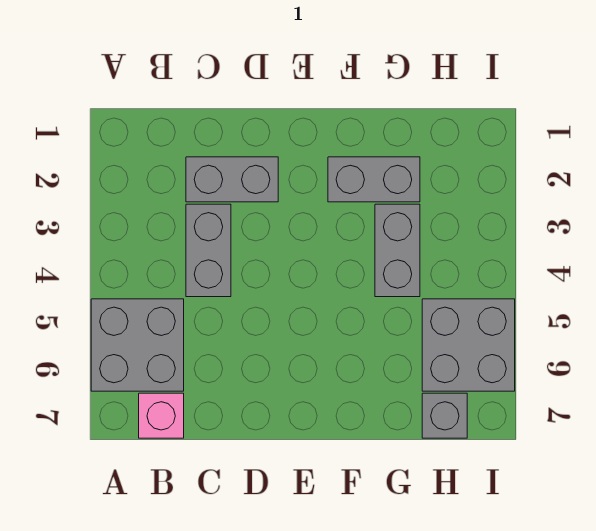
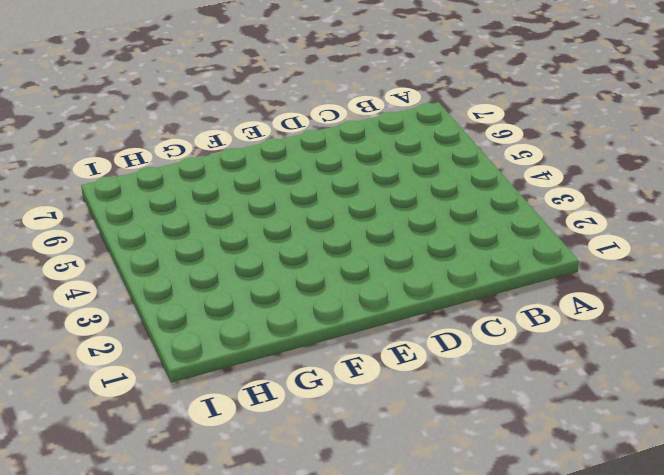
none -> grey 2x2 brick [91,299,184,391]
none -> pink 1x1 brick [139,393,184,438]

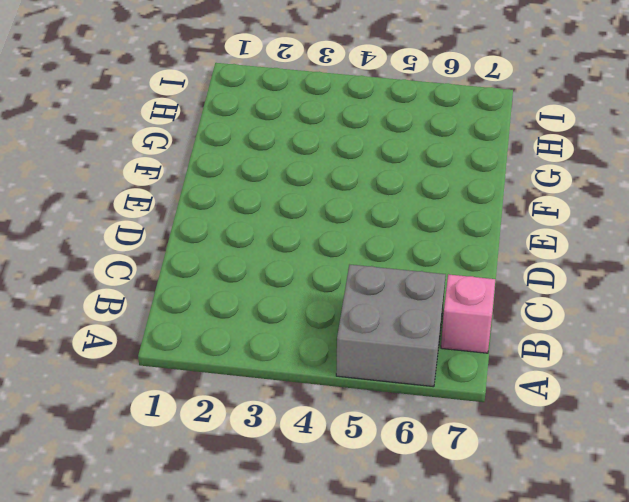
none -> grey 1x2 brick [186,157,278,202]
none -> grey 1x2 brick [186,204,231,297]

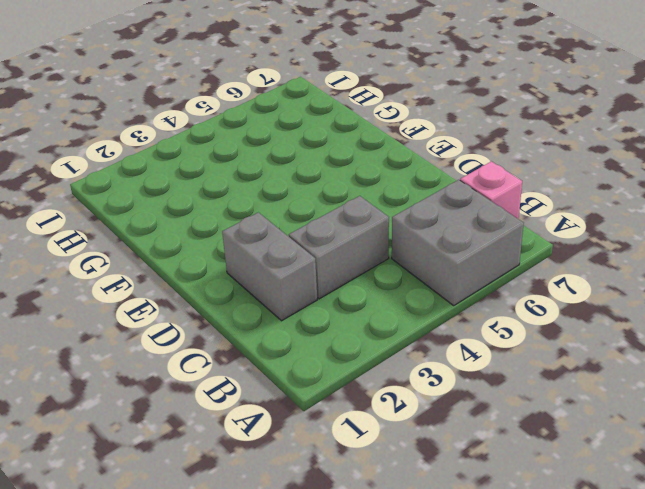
none -> grey 1x2 brick [328,157,420,202]
none -> grey 1x2 brick [375,204,420,297]

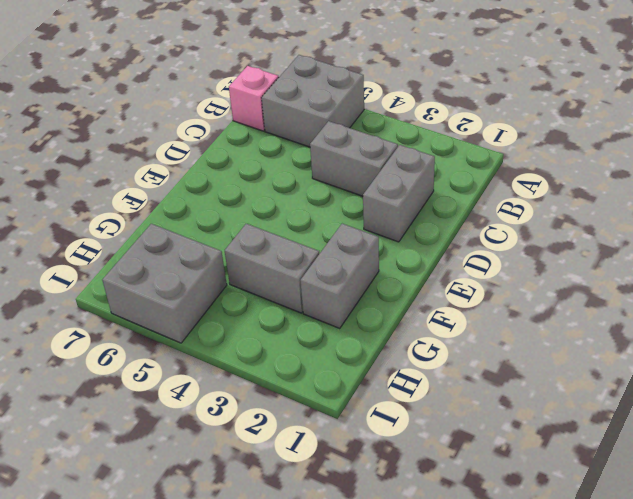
none -> grey 1x1 brick [422,393,467,438]

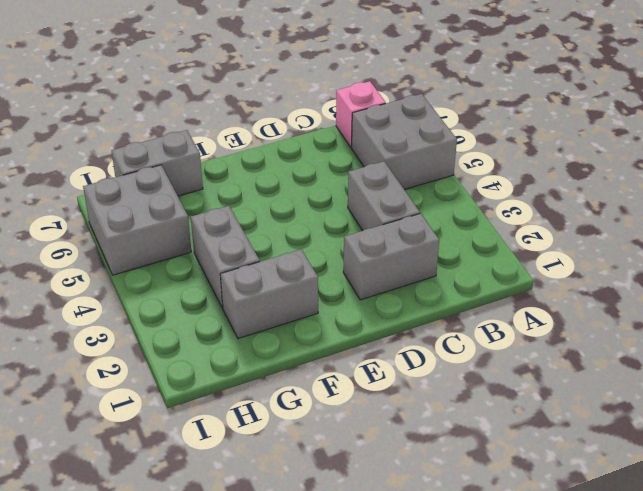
grey 1x2 brick [111,130,203,196] -> grey 1x1 brick [422,393,467,438]

